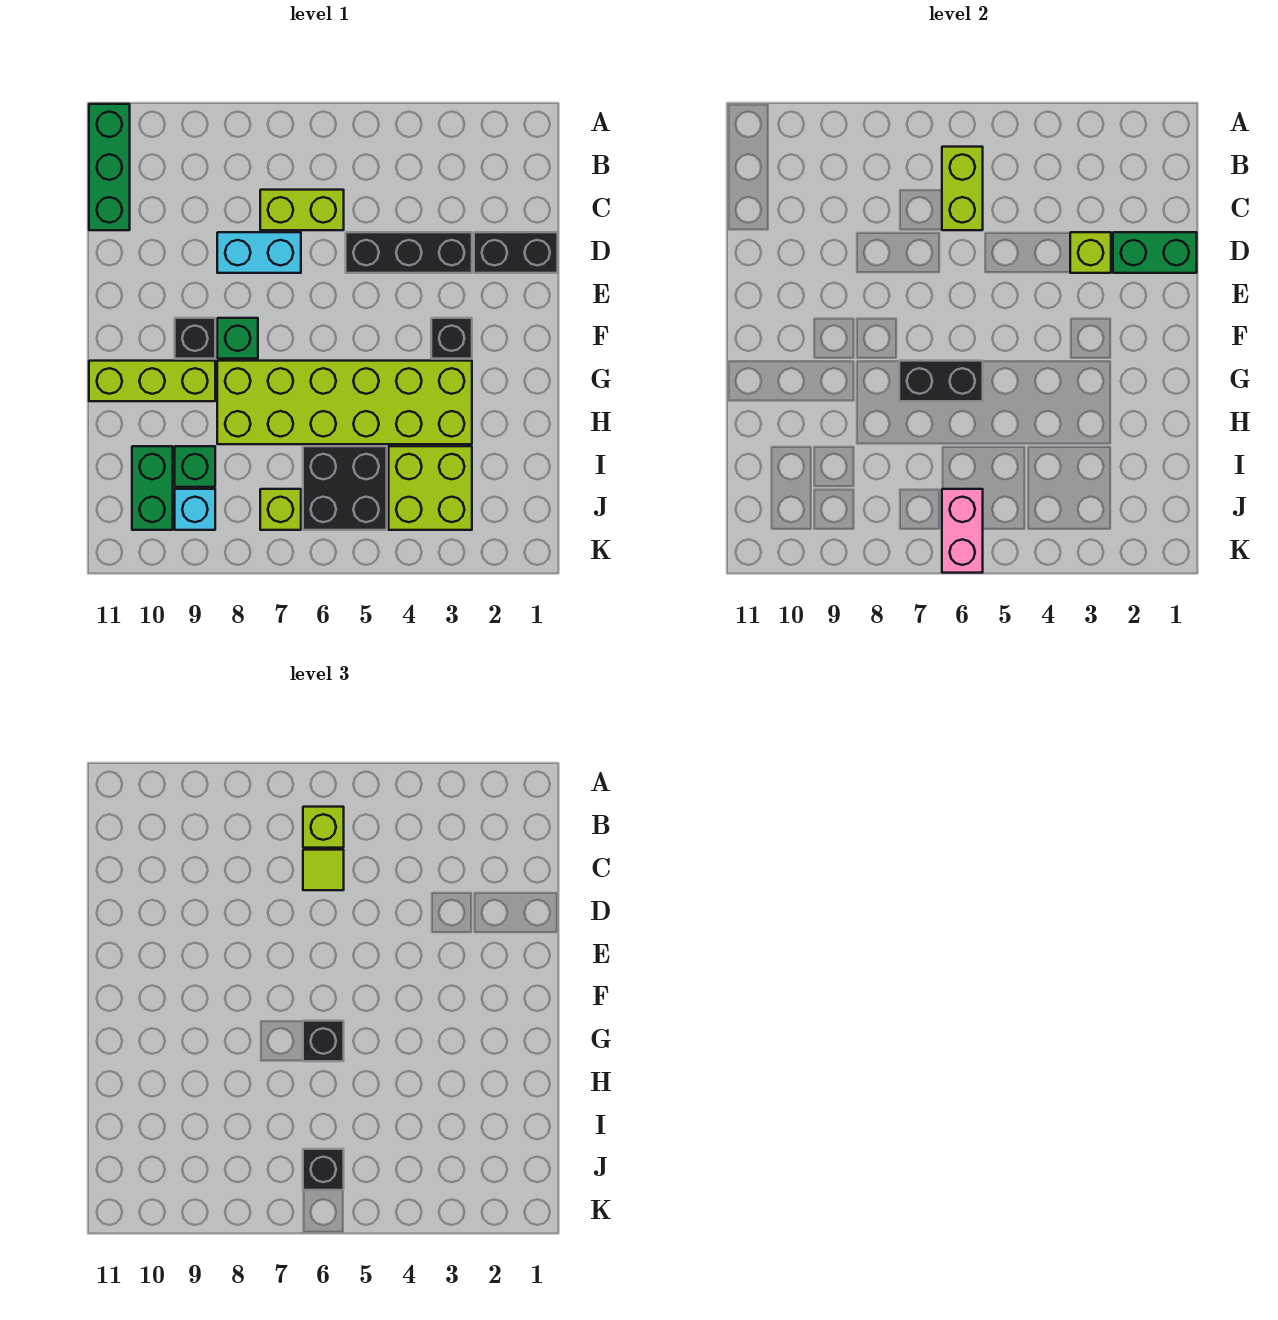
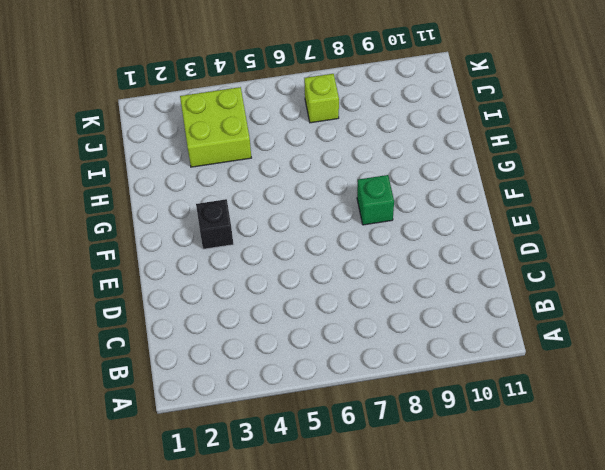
none -> green 1x3 brick [89,104,130,230]
none -> lime 1x2 brick [260,190,344,230]
none -> black 1x2 brick [474,232,558,273]

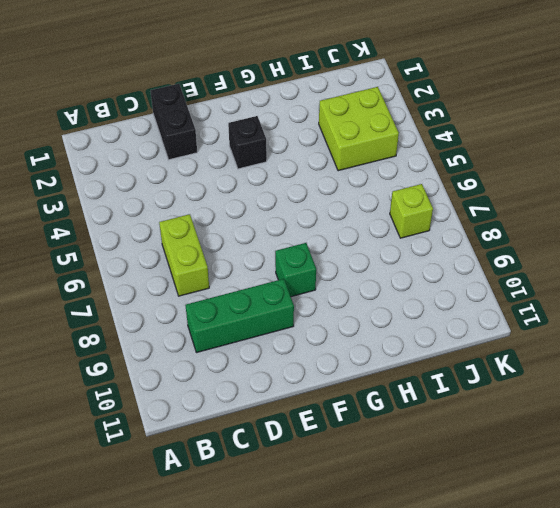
green 1x3 brick [186,279,294,353] -> green 1x3 brick moved to [89,104,130,230]
none -> black 1x3 brick [346,232,472,273]
none -> cyan 1x2 brick [217,232,301,273]
none -> black 1x1 brick [175,318,215,359]

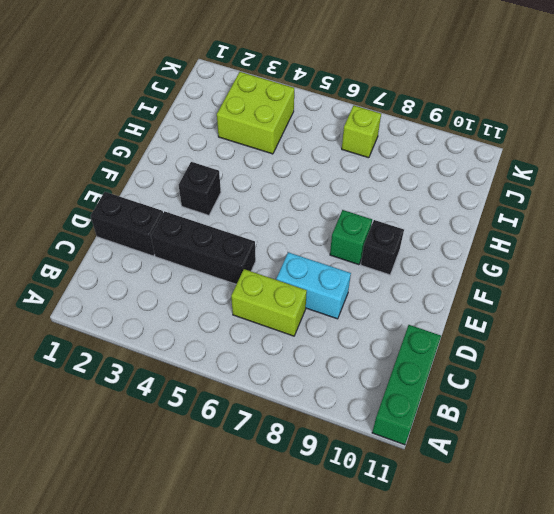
none -> lime 2x6 brick [217,361,472,444]
none -> lime 1x3 brick [89,361,215,401]
none -> black 2x2 brick [303,446,387,530]

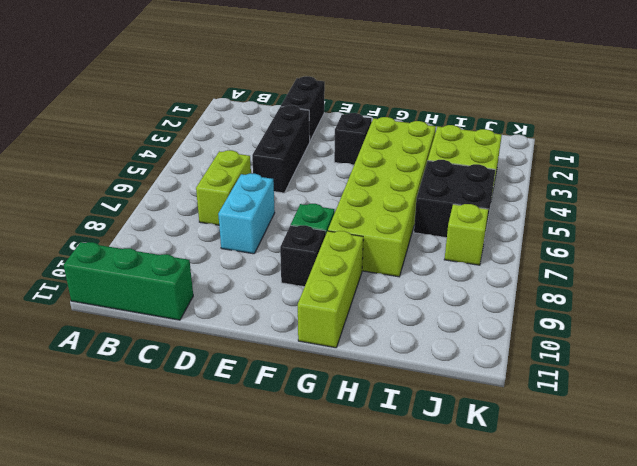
none -> green 1x1 brick [175,446,215,487]
none -> green 1x2 brick [132,446,173,530]
none -> cyan 1x1 brick [175,489,215,530]

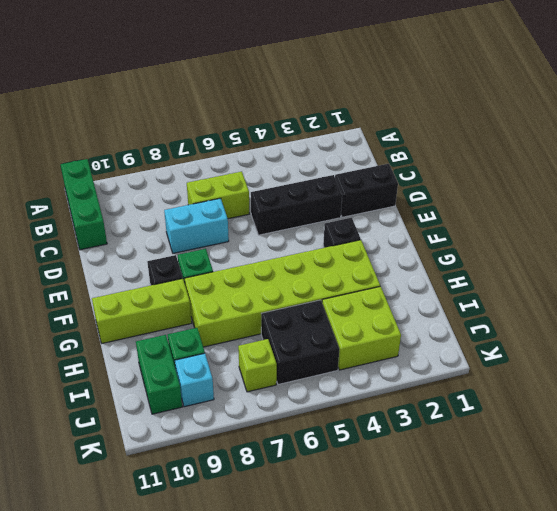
none -> lime 1x2 brick [942,147,983,230]
none -> green 1x2 brick [1113,232,1197,273]
none -> lime 1x1 brick [1070,232,1111,273]

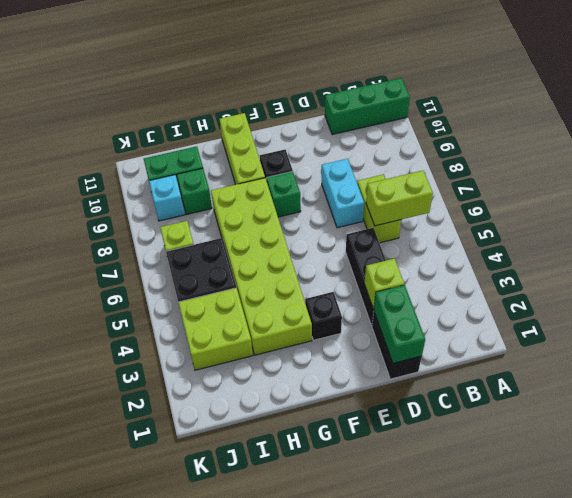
none -> black 1x2 brick [899,361,983,401]
none -> pink 1x2 brick [942,489,983,573]
none -> lime 1x1 brick [303,807,344,848]

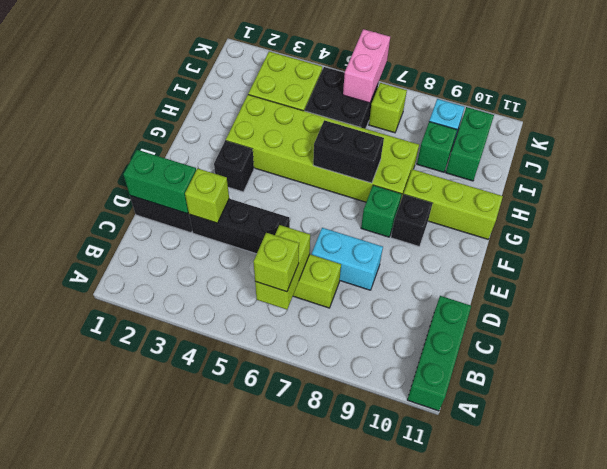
none -> lime 1x1 tile [303,850,344,890]
none -> black 1x1 brick [303,1021,344,1061]
none -> black 1x1 brick [303,1149,344,1190]

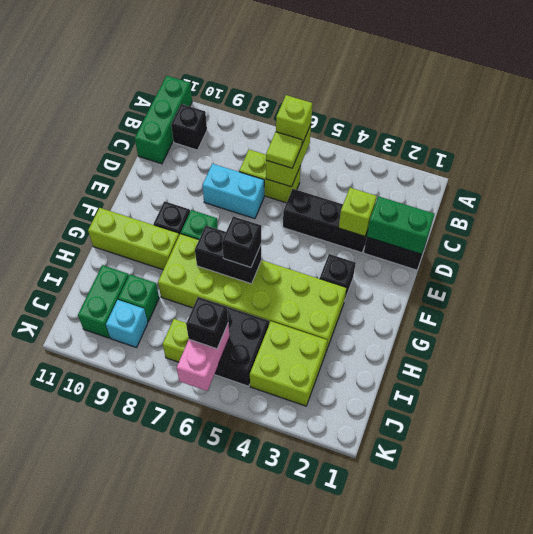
black 1x1 brick [171,104,207,150] -> none

